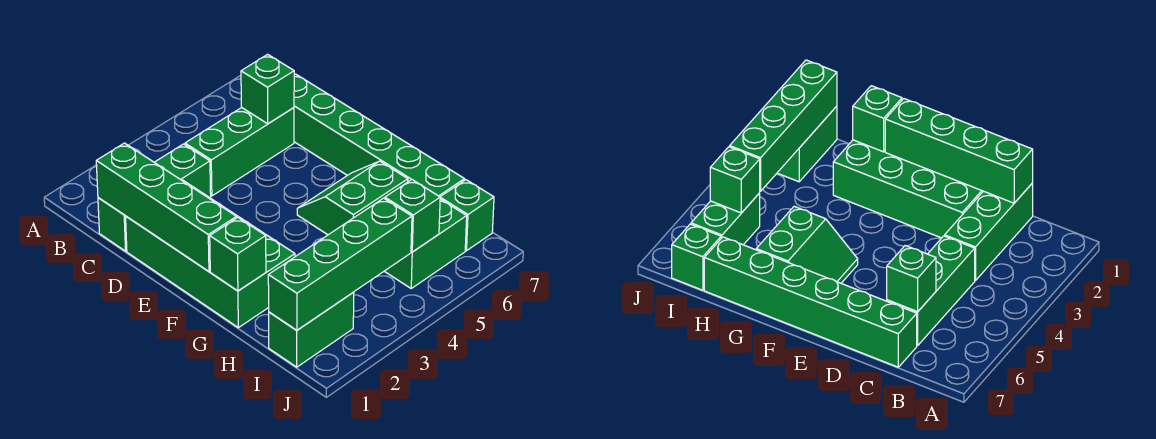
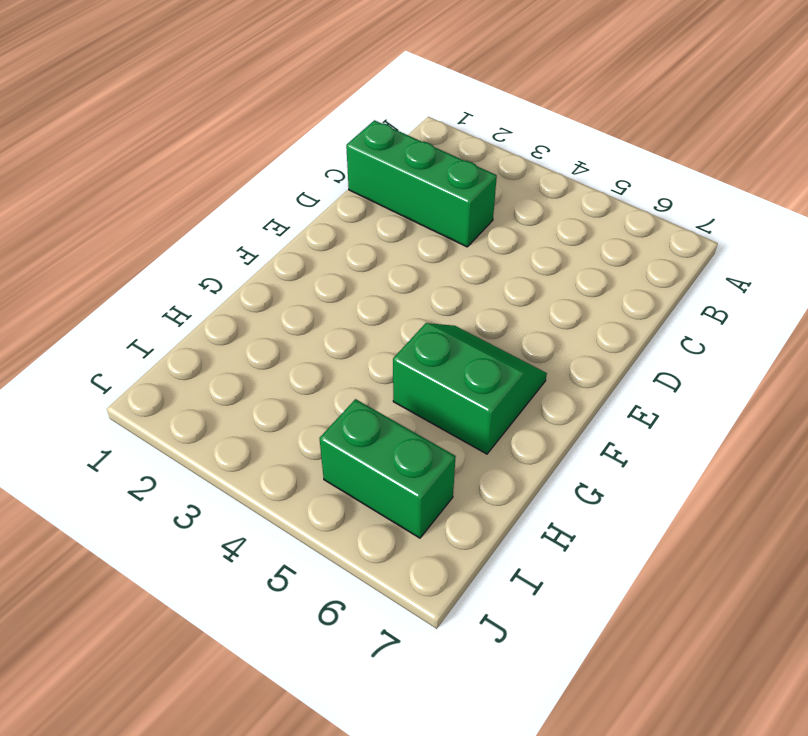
none -> green 1x3 brick [185,108,294,196]
none -> green 1x6 brick [294,74,464,197]
none -> green 2x4 brick [126,180,295,328]

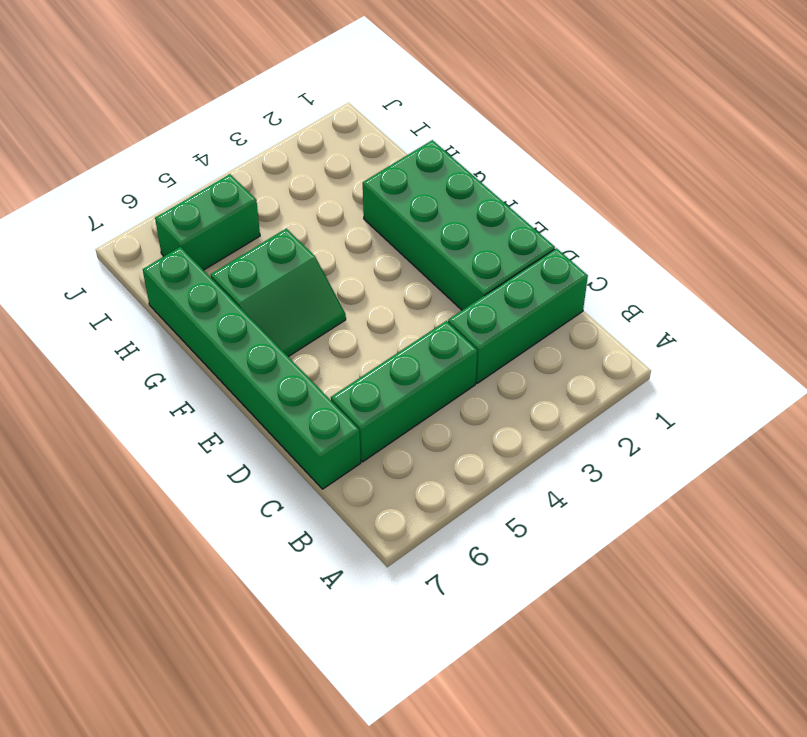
none -> green 1x2 brick [269,292,354,367]
none -> green 1x1 brick [440,180,494,251]
none -> green 1x4 brick [96,143,237,271]

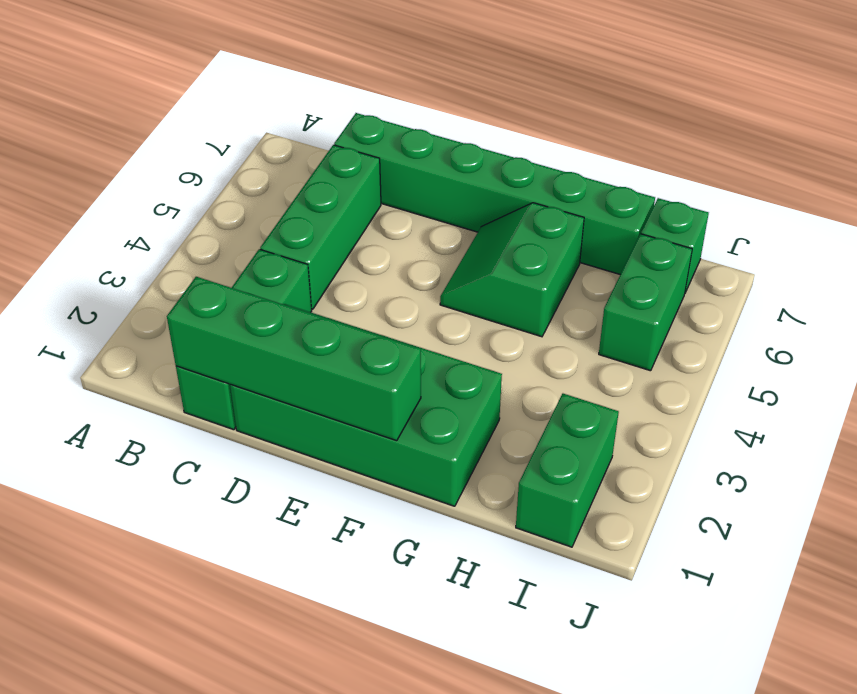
none -> green 1x1 brick [241,54,294,124]
none -> green 1x1 brick [210,218,266,291]
none -> green 1x4 brick [268,198,412,330]

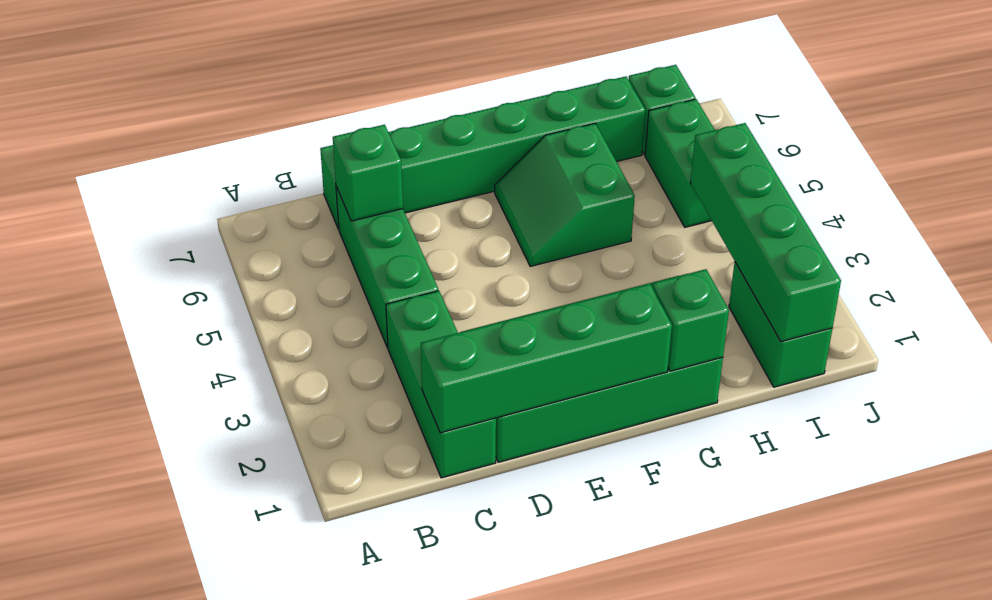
none -> green 1x1 brick [385,179,440,252]

